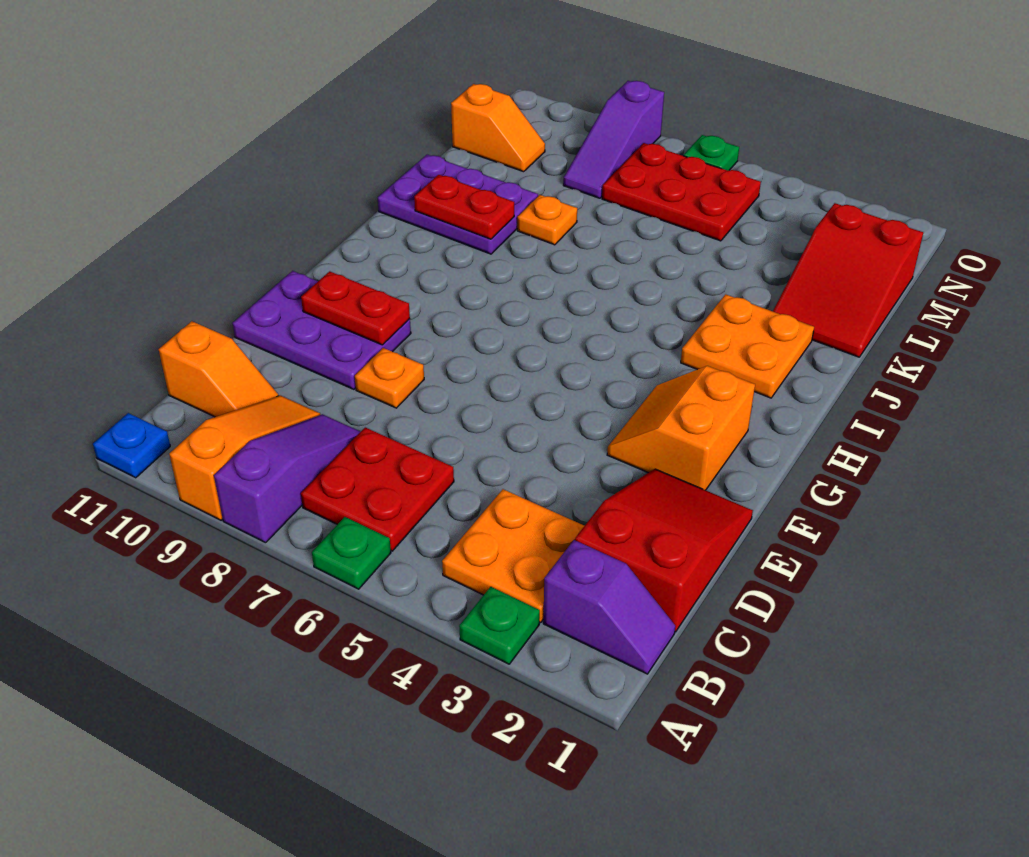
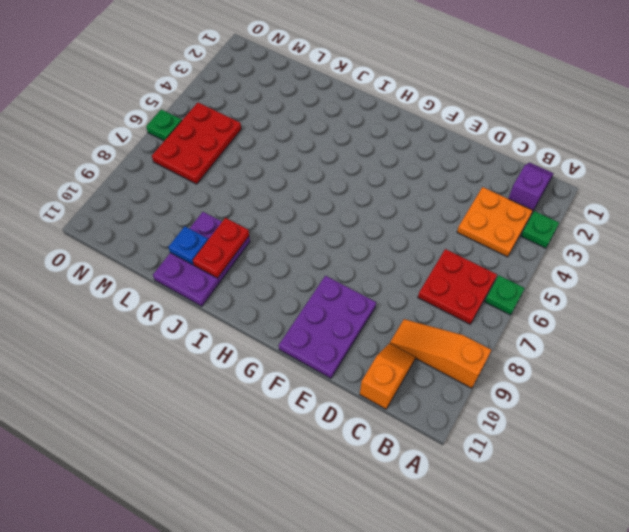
blue 1x1 plate [169,227,208,265] -> blue 1x1 plate moved to [93,413,170,478]
none -> purple 1x3 slope [214,414,361,543]
none -> red 2x3 slope [575,469,753,632]
none -> orange 1x1 plate [355,348,424,408]

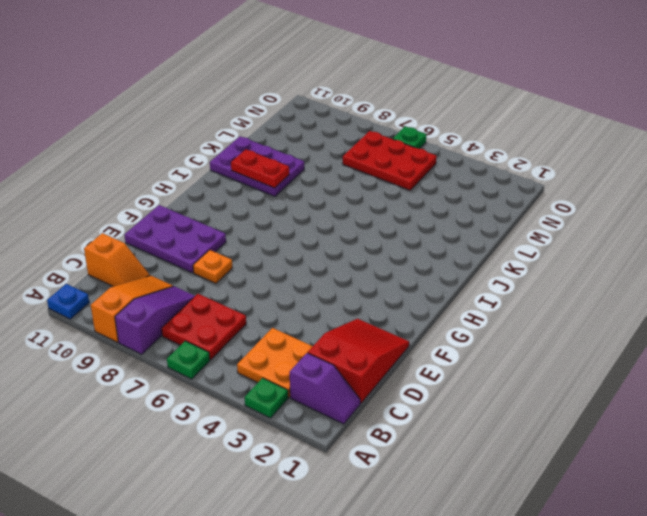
none -> orange 2x2 slope [607,366,755,490]
none -> orange 2x2 plate [681,294,814,398]
none -> red 2x3 slope [773,203,923,357]

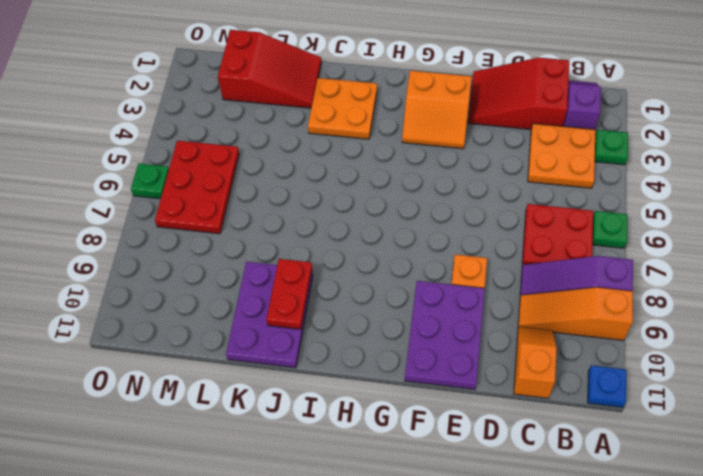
none -> orange 1x1 plate [517,195,577,245]
none -> purple 1x3 slope [563,81,664,198]
none -> orange 1x2 slope [451,84,545,172]

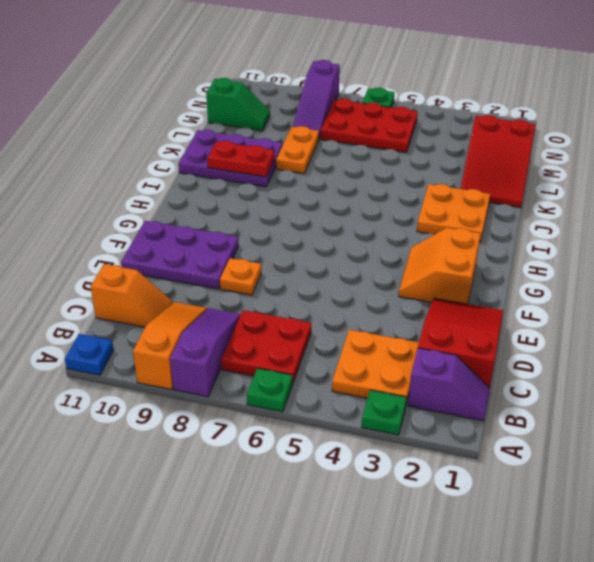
orange 1x2 plate [276,126,319,173] -> orange 1x1 plate [517,195,577,245]
green 1x2 slope [206,78,270,131] -> orange 1x2 slope [451,84,545,172]
none -> red 1x2 plate [301,271,410,345]

